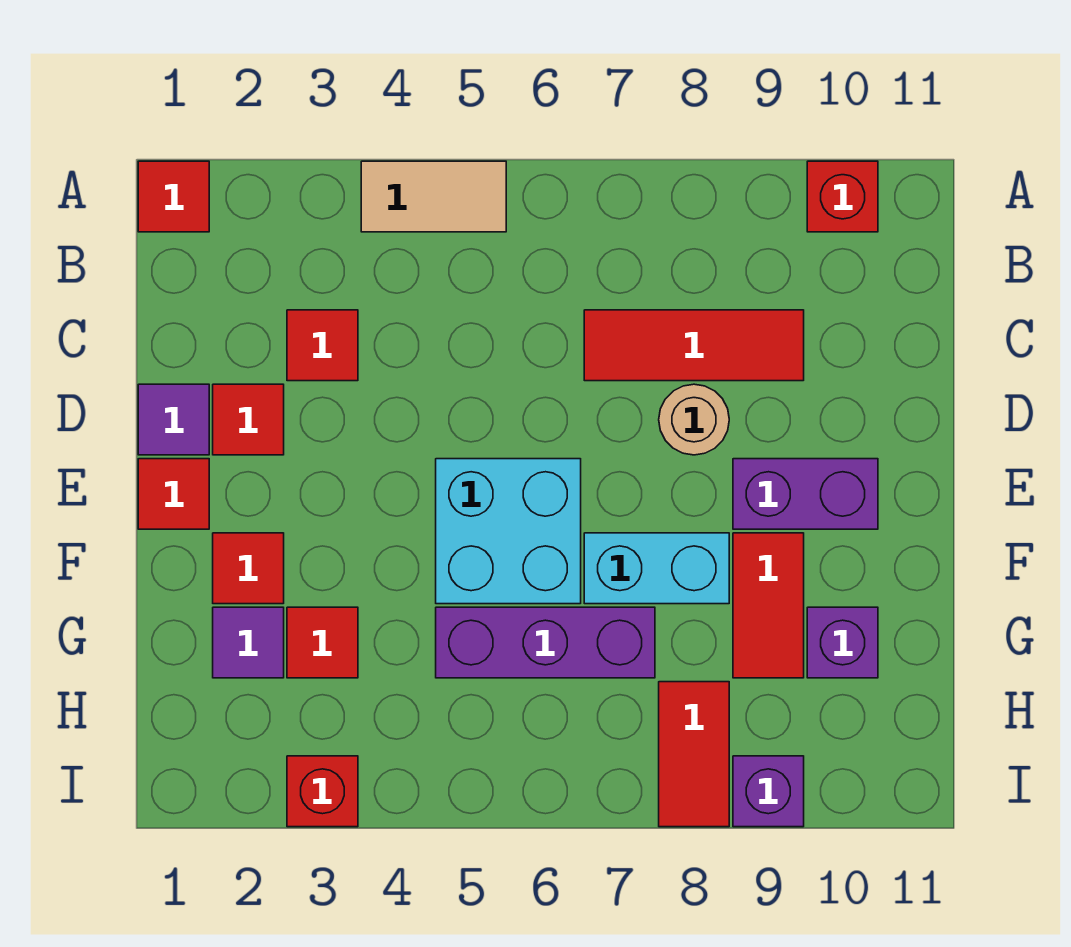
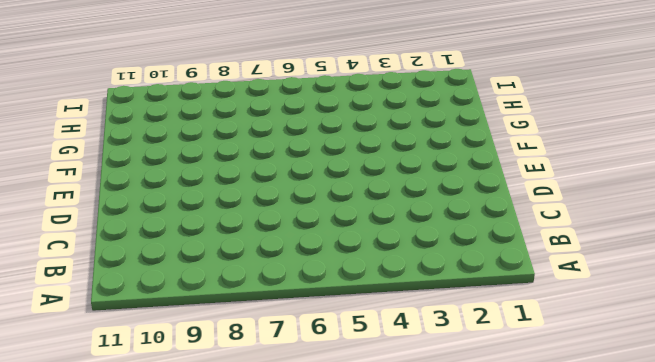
none -> red 1x1 tile [138,161,209,232]
none -> tan 1x2 tile [361,161,506,232]
none -> red 1x1 brick [807,161,878,232]

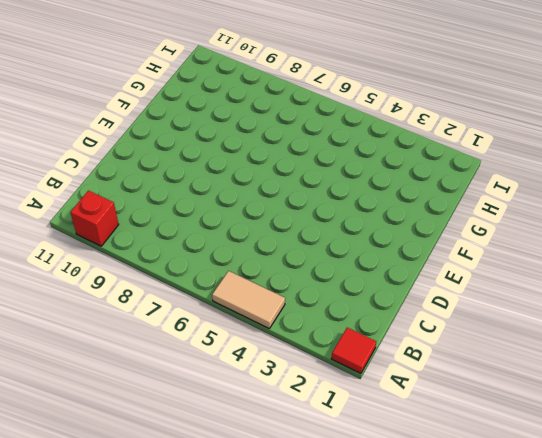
none -> red 1x1 tile [287,310,358,381]
none -> red 1x3 tile [584,310,804,381]
none -> purple 1x1 tile [138,384,209,455]

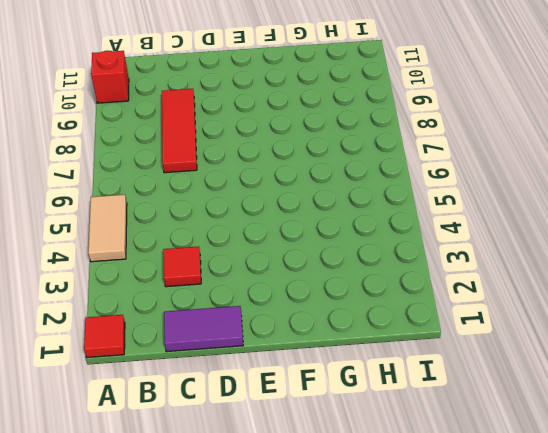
purple 1x2 tile [164,306,243,352] -> purple 1x1 tile [138,384,209,455]
none -> red 1x1 tile [213,384,284,455]
none -> tan 1x1 round brick [659,384,729,455]
none -> red 1x1 tile [138,459,209,529]

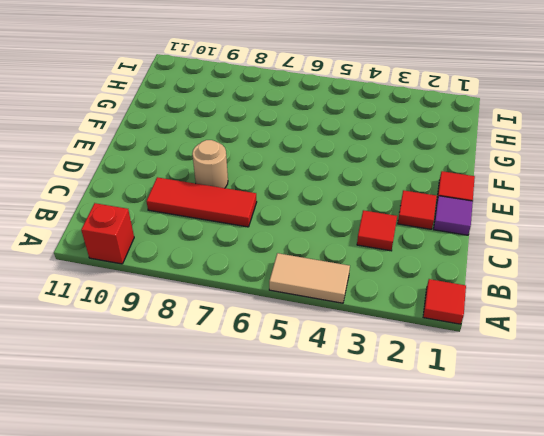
none -> cyan 2x2 brick [436,459,581,604]
none -> purple 1x2 brick [733,459,878,529]
none -> red 1x1 tile [213,533,284,604]

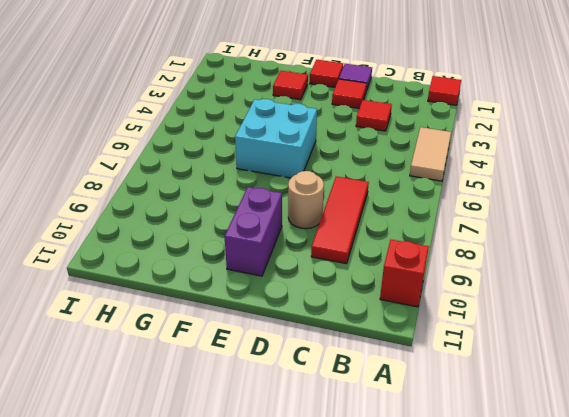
none -> cyan 1x2 brick [584,533,729,604]
none -> red 1x2 tile [733,533,804,678]
none -> purple 1x1 tile [213,607,284,678]

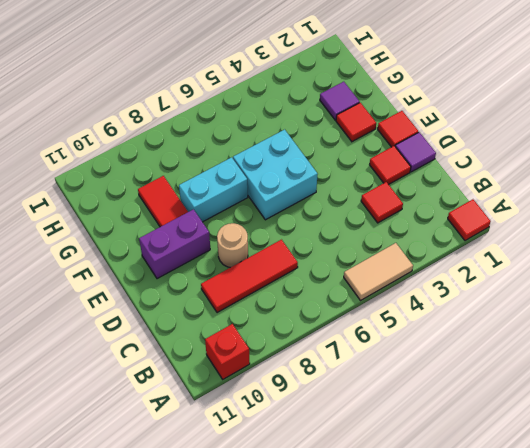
none -> red 1x1 tile [287,607,358,678]
none -> purple 1x3 brick [436,607,655,678]
none -> purple 1x1 brick [807,607,878,678]

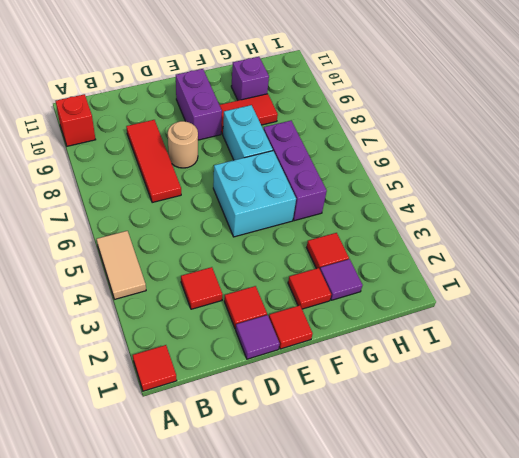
none -> red 1x2 tile [659,682,729,827]
none -> red 1x1 brick [287,756,358,827]
none -> purple 1x1 brick [733,756,804,827]

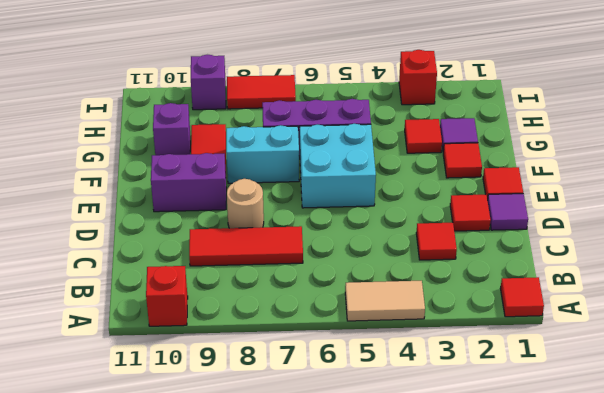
red 1x2 tile [227,75,296,109] -> red 1x2 tile turned to [659,682,729,827]

